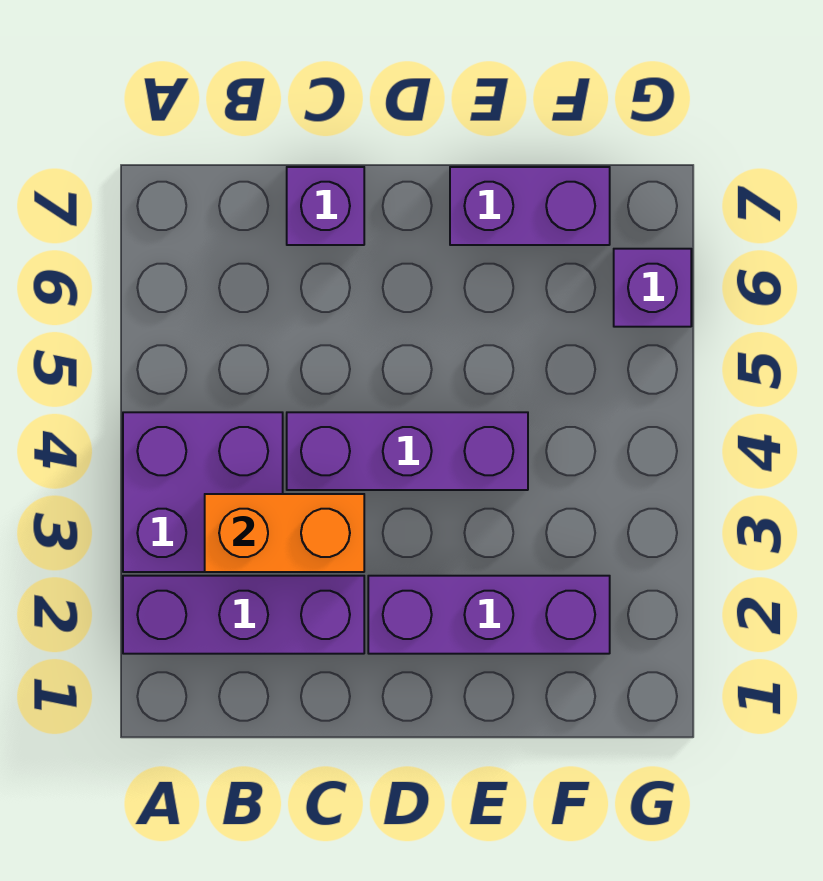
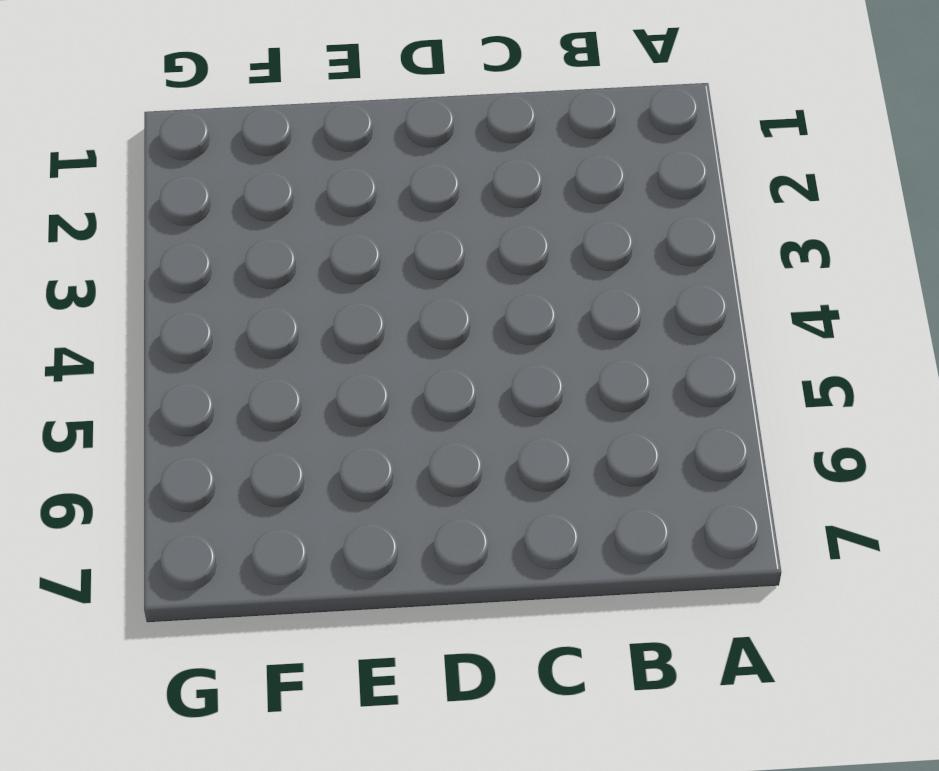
none -> purple 1x3 brick [123,576,364,654]
none -> purple 2x2 brick [123,412,283,572]

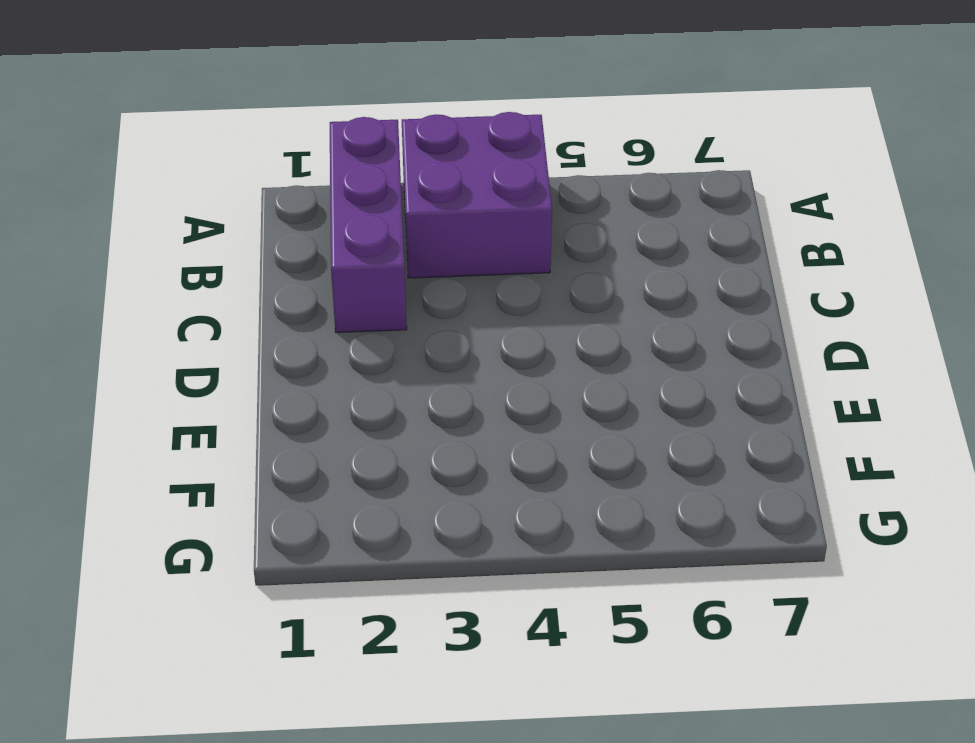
none -> purple 1x3 brick [287,412,528,490]
none -> purple 1x1 brick [287,167,364,245]

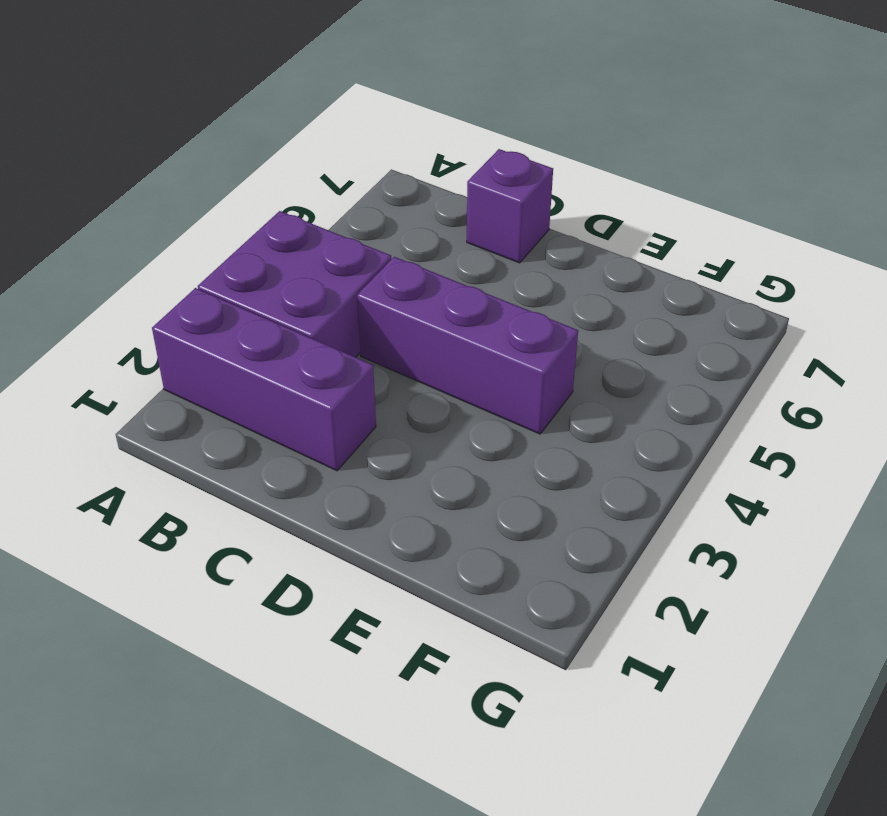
none -> purple 1x3 brick [368,576,610,654]
none -> purple 1x2 brick [450,167,610,245]

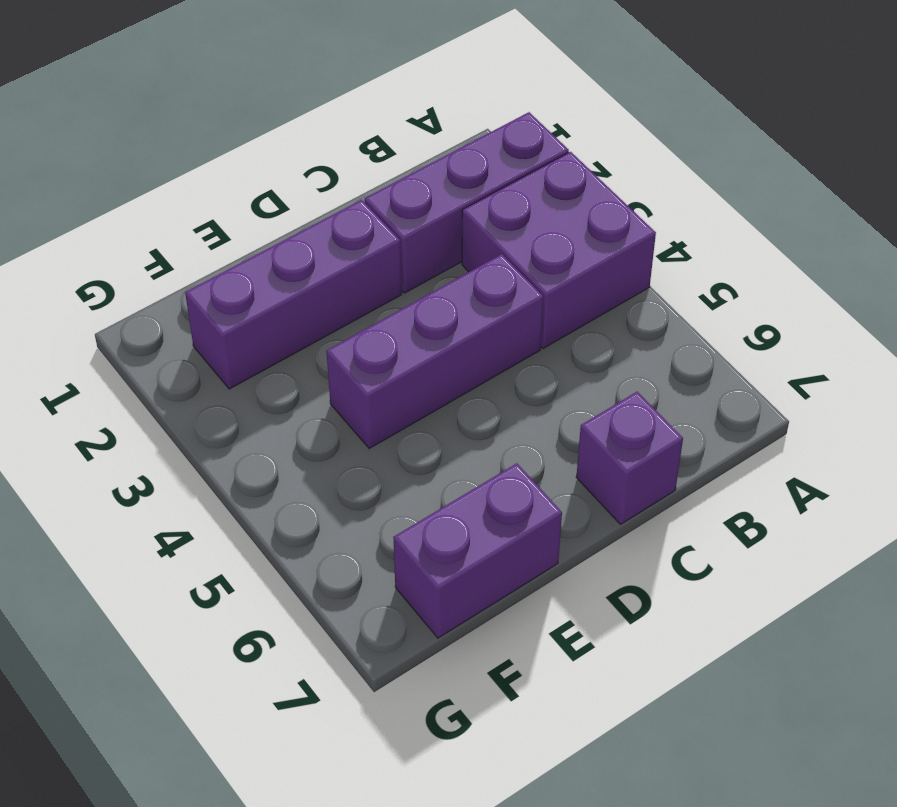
none -> purple 1x1 brick [614,249,691,327]
none -> orange 1x2 brick [205,494,364,572]

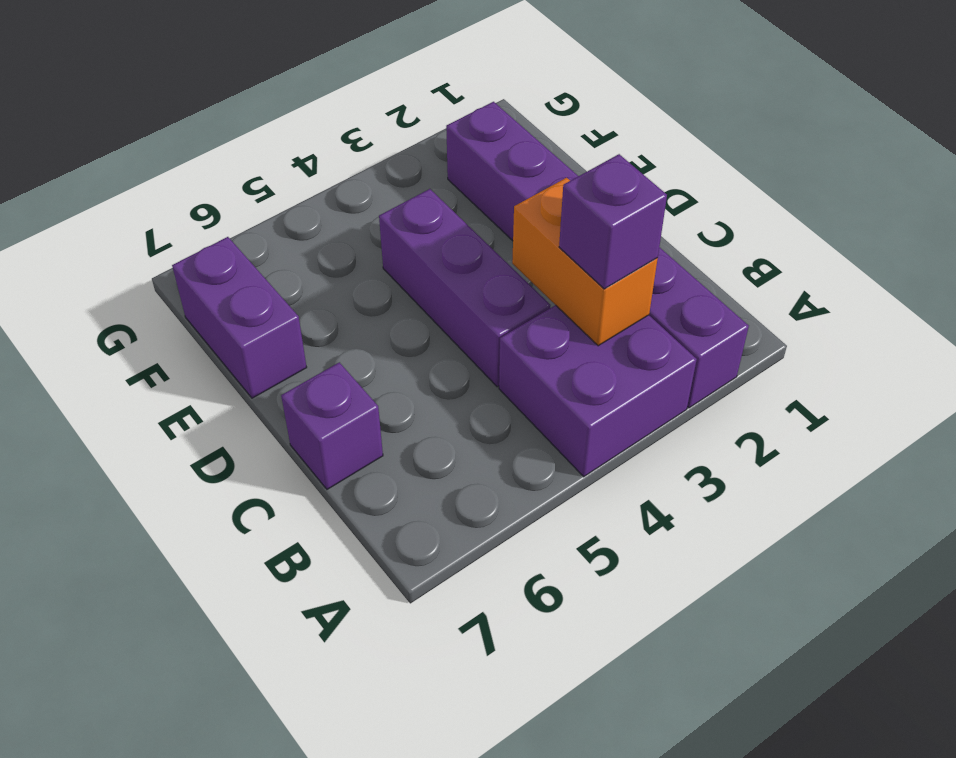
purple 1x1 brick [559,154,667,289] -> purple 1x1 brick moved to [614,249,691,327]

